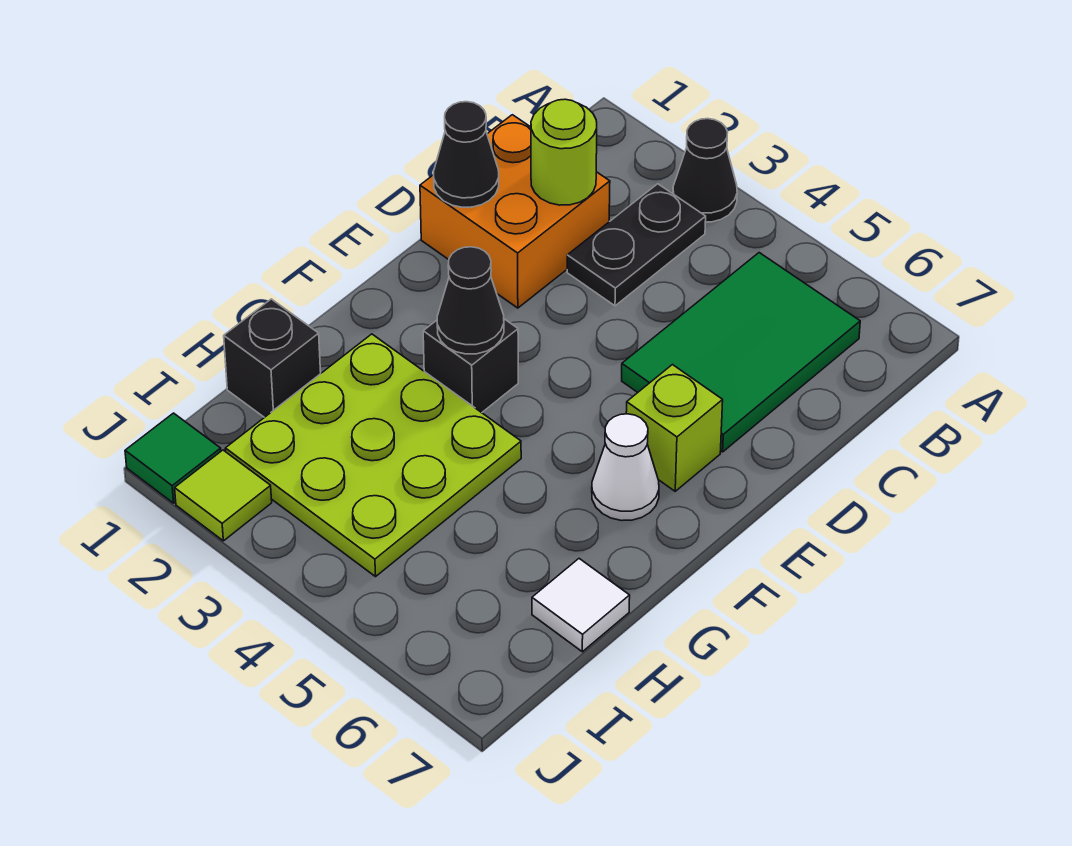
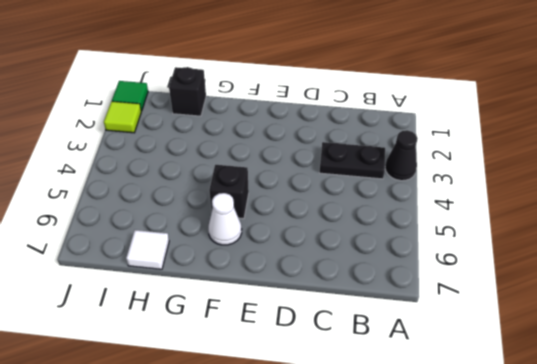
black 1x1 brick [209,165,249,219] -> black 1x1 brick moved to [423,319,518,413]
none -> green 2x3 tile [622,253,860,452]
none -> orange 2x2 brick [420,115,610,308]
none -> lime 1x1 brick [626,365,723,491]

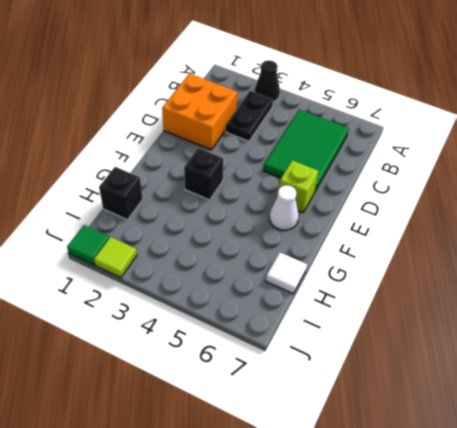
none -> lime 3x3 plate [225,334,521,577]
none -> lime 1x1 round brick [531,99,597,205]
none -> black 1x1 cone [434,102,499,207]

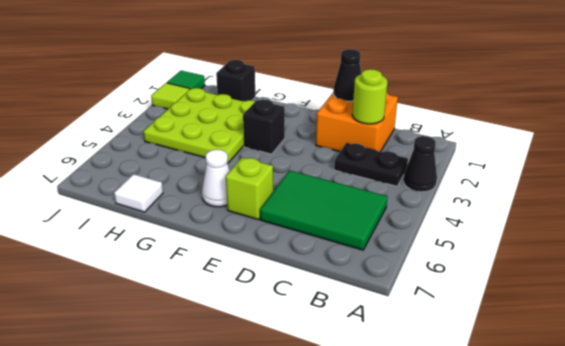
none -> black 1x1 cone [437,247,504,354]

